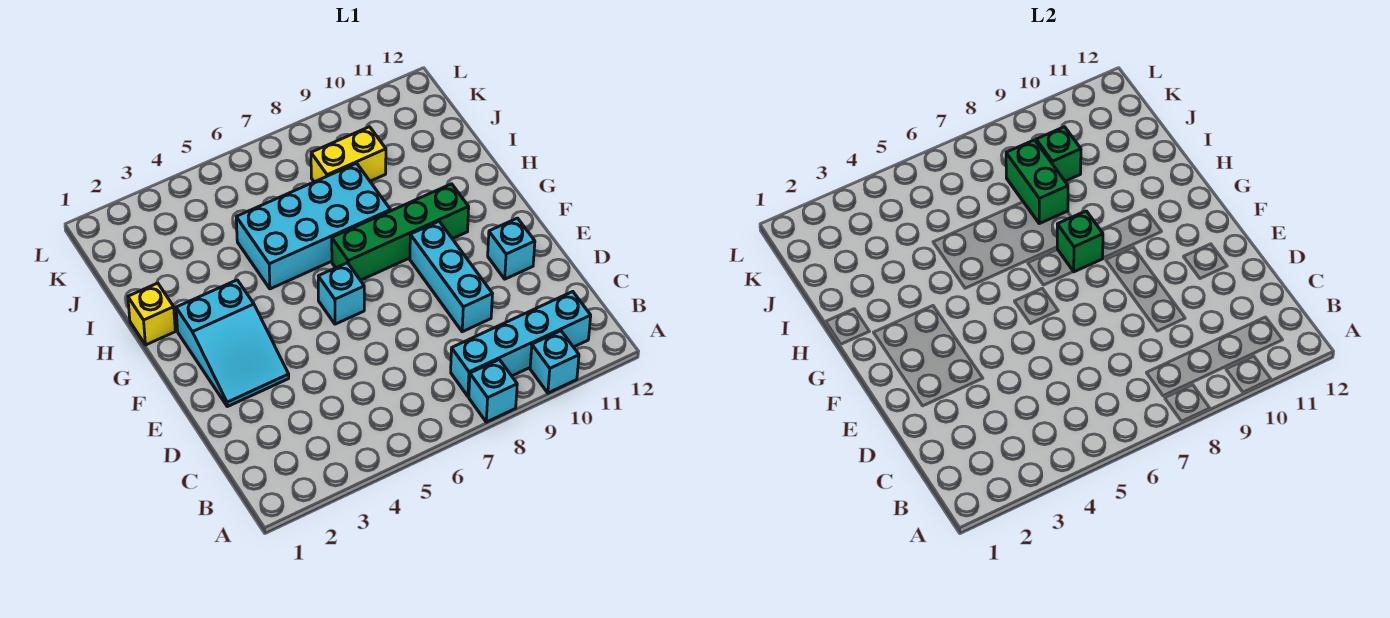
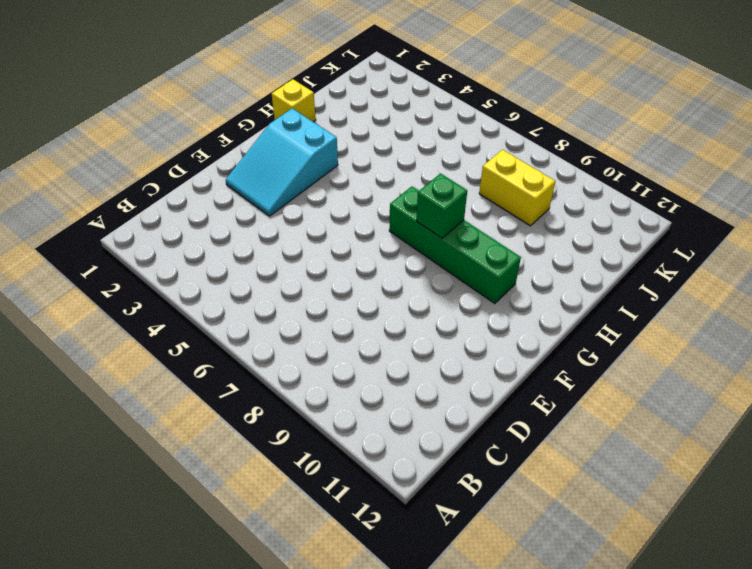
none -> cyan 1x1 brick [469,360,517,422]
none -> cyan 1x1 brick [530,331,579,393]
none -> cyan 1x4 brick [451,292,591,397]

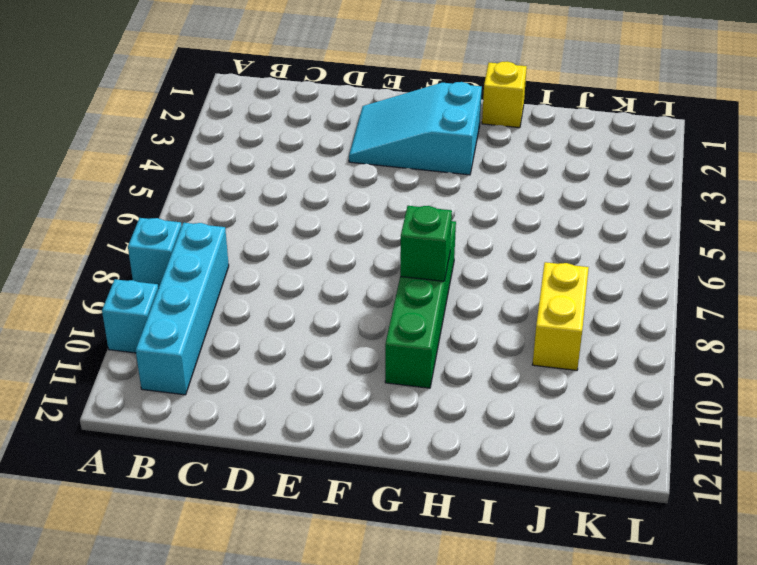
none -> cyan 1x3 brick [410,222,492,332]
none -> cyan 1x1 brick [488,218,535,279]
none -> cyan 1x1 brick [318,263,364,324]

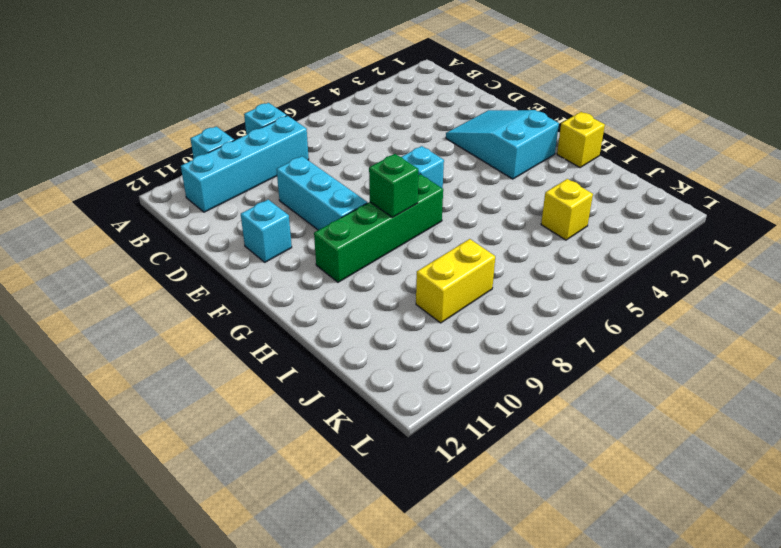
yellow 1x1 brick [541,179,593,240] -> none
none -> cyan 2x4 brick [236,163,390,289]
none -> green 1x2 brick [1006,140,1068,224]
none -> green 1x1 brick [1036,127,1081,181]

